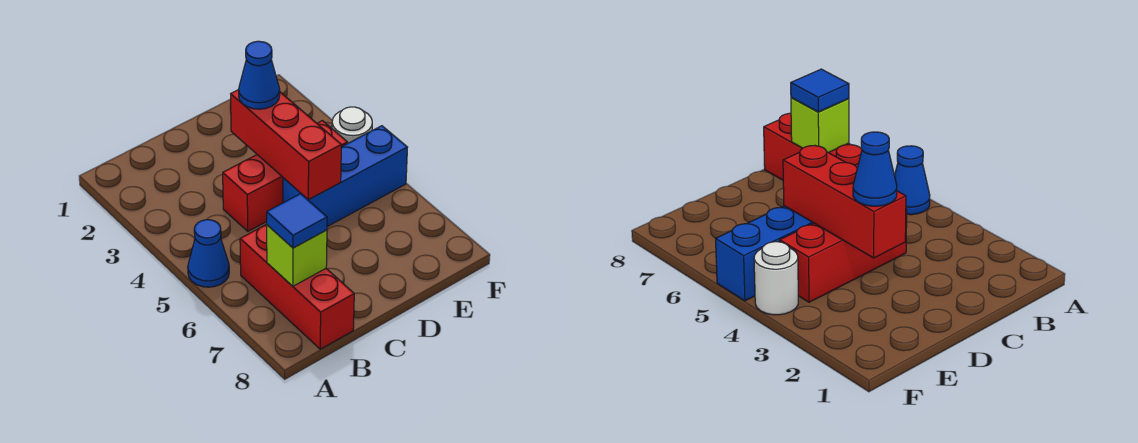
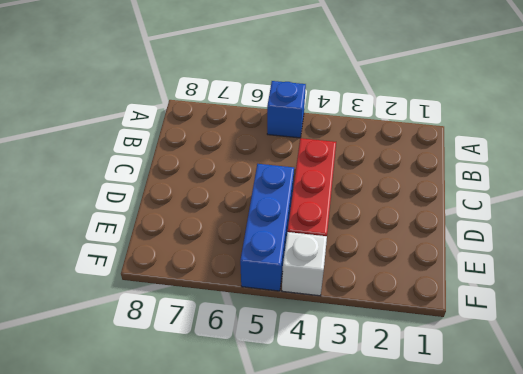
blue 1x1 brick [267,81,306,138] -> blue 1x1 cone [188,220,229,287]
white 1x1 brick [282,232,327,296] -> white 1x1 round brick [332,107,372,143]
none -> red 1x3 brick [240,224,354,349]
none -> lime 1x1 brick [267,225,327,286]

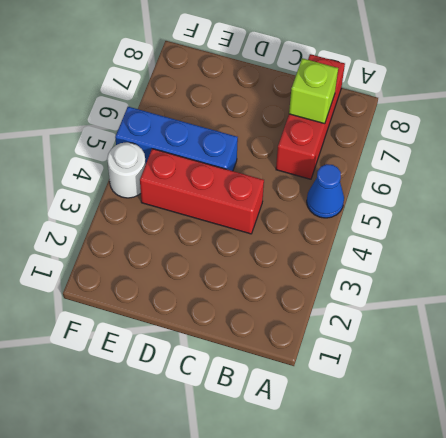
none -> red 1x3 brick [230,90,341,199]
none -> blue 1x1 tile [267,194,327,248]

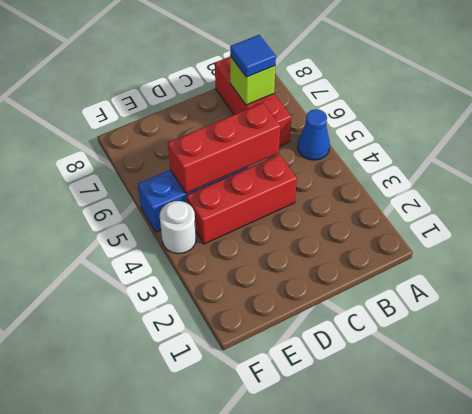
red 1x3 brick [168,103,280,193] -> red 1x3 brick turned to [230,90,341,199]
none -> blue 1x1 cone [239,41,280,109]

